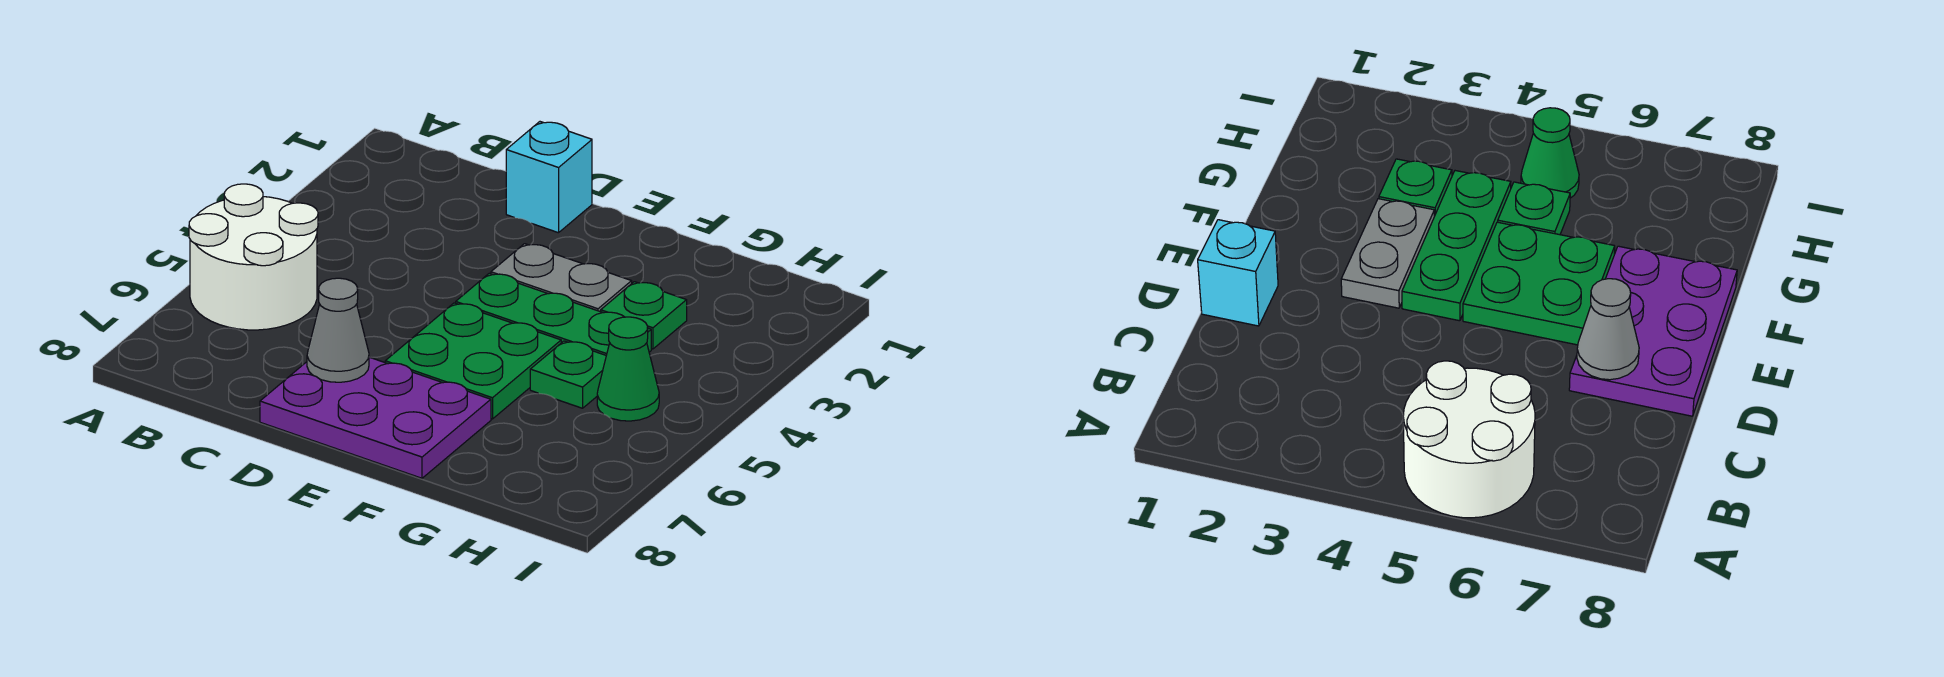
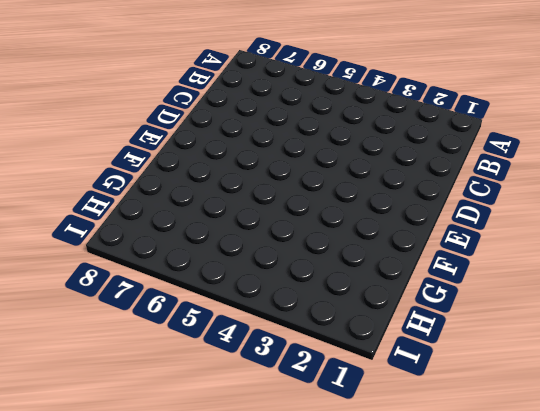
none -> white 2x2 round brick [189,184,318,330]
none -> cyan 1x1 brick [506,122,592,233]

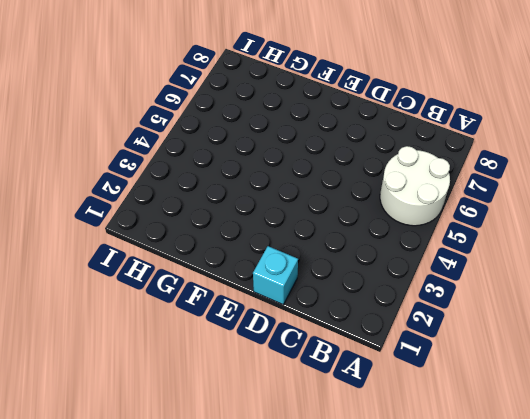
none -> purple 2x3 plate [260,357,491,478]
none -> grey 1x2 plate [491,244,632,312]

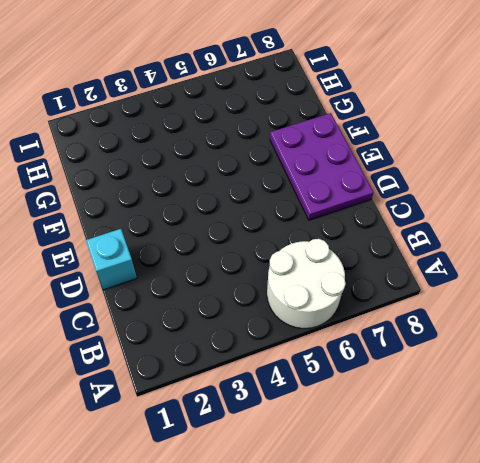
none -> grey 1x2 plate [491,244,632,312]
none -> green 1x3 plate [456,273,651,355]

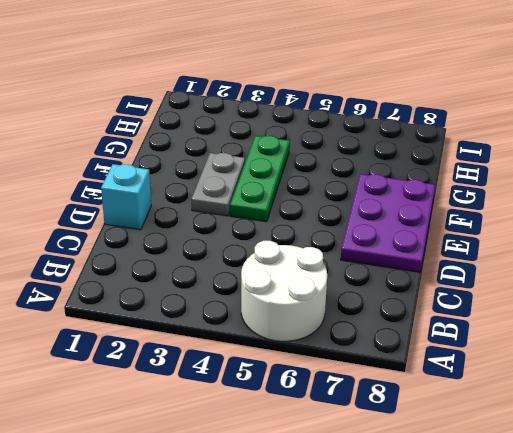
none -> green 2x2 plate [385,303,561,419]
none -> green 1x1 plate [601,282,687,349]

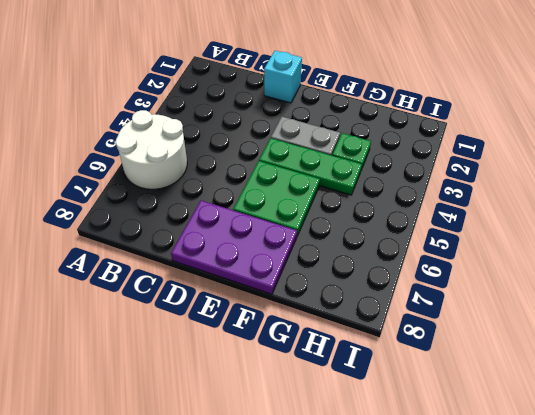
none -> green 1x1 plate [530,341,606,408]
none -> green 1x1 cone [597,317,659,421]

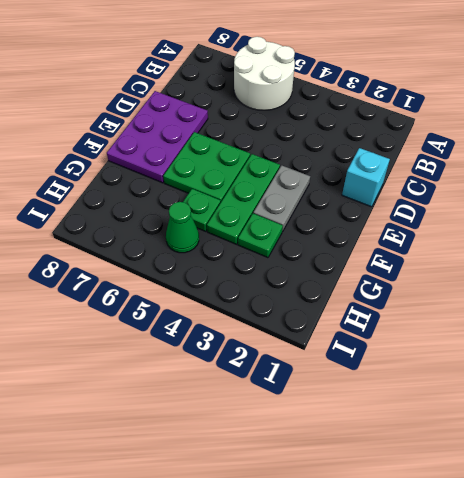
none -> grey 1x1 cone [307,278,369,382]

